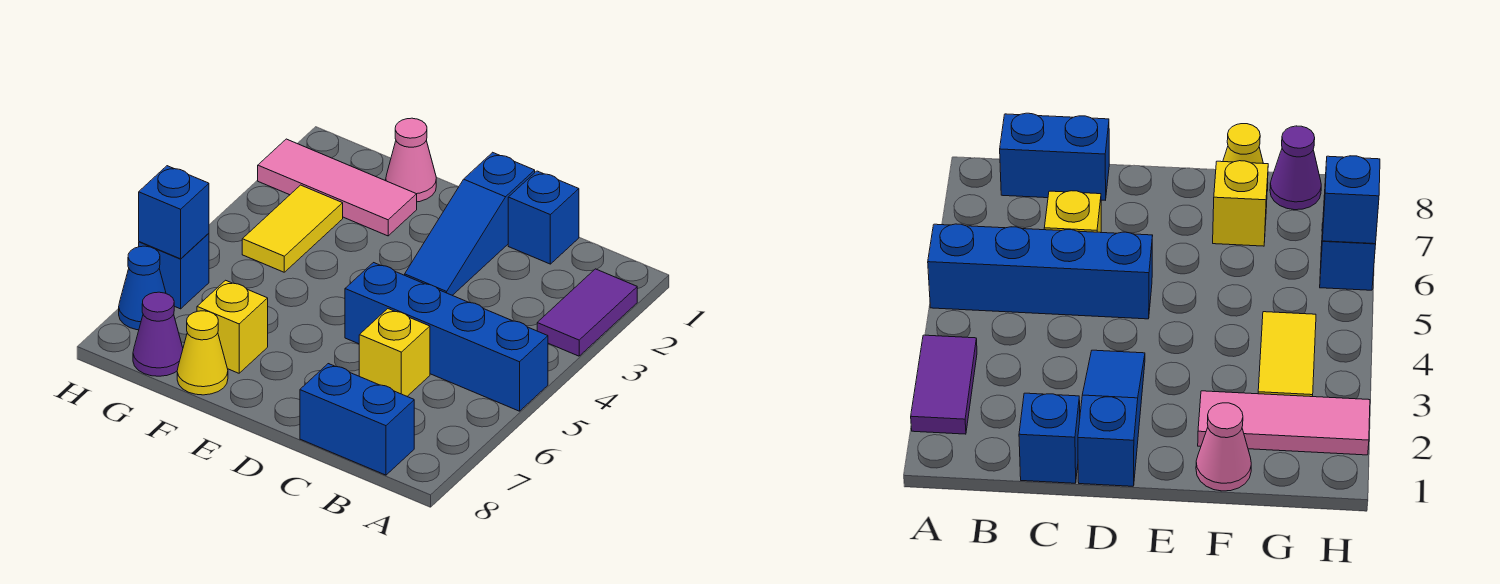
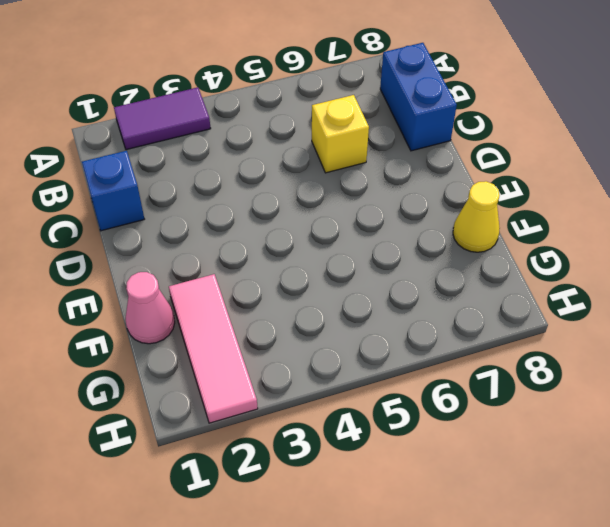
none -> blue 1x4 brick [345,263,548,411]
none -> blue 1x3 slope [405,152,535,295]
none -> yellow 1x1 brick [197,280,268,373]

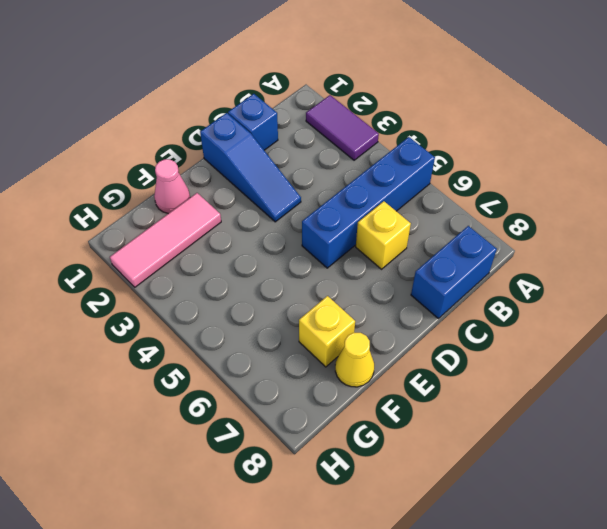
none -> yellow 1x2 tile [242,185,343,272]
none -> purple 1x1 cone [133,292,183,376]
none -> blue 1x1 brick [139,233,209,309]

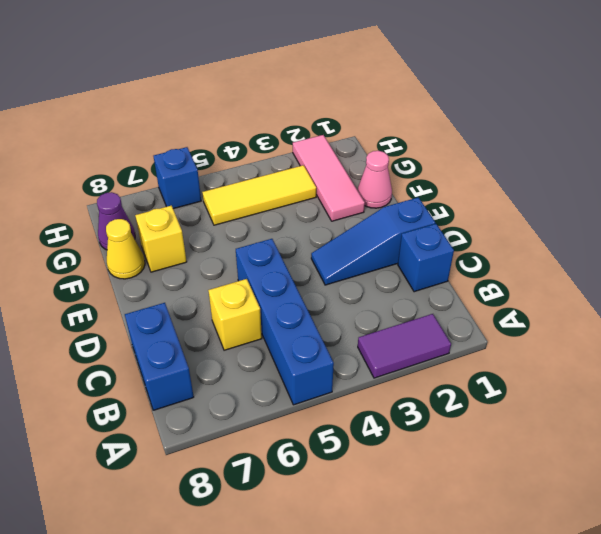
yellow 1x3 tile [202,165,316,225] -> yellow 1x2 tile [242,185,343,272]
none -> blue 1x1 cone [119,246,166,330]
none -> blue 1x1 brick [139,166,209,259]

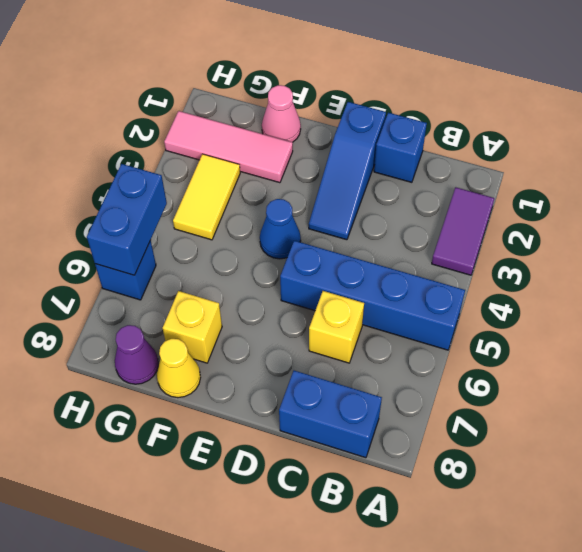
blue 1x1 cone [260,199,301,259] -> blue 1x1 cone moved to [119,246,166,330]
blue 1x2 brick [87,164,167,275] -> blue 1x1 brick [139,166,209,259]

